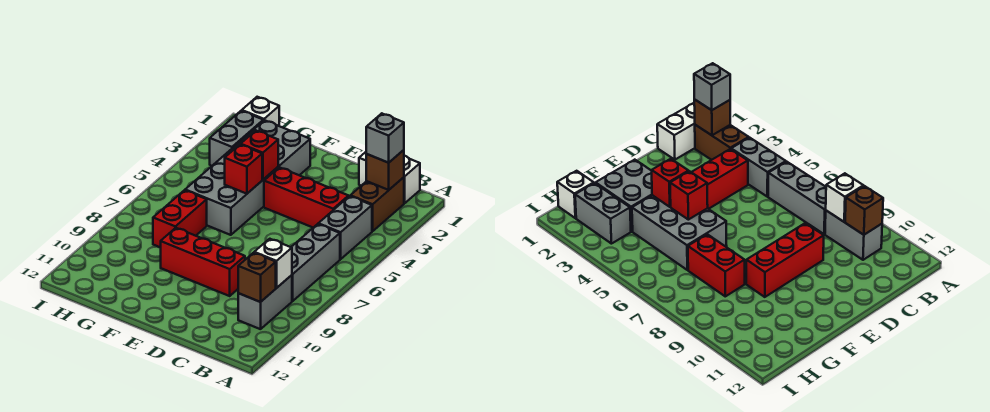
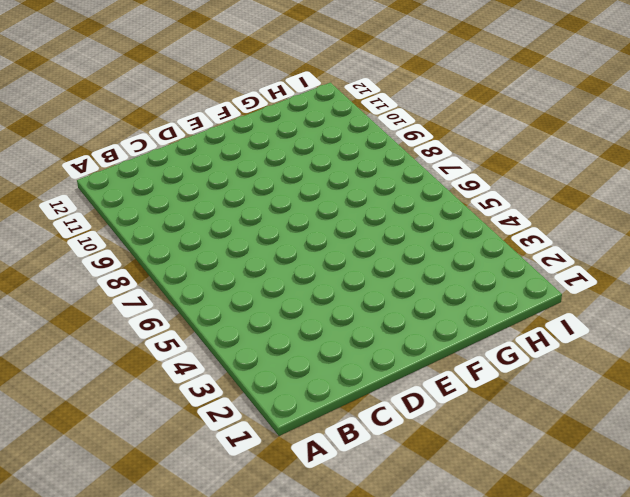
none -> white 1x2 brick [359,152,420,203]
none -> brown 1x2 brick [350,177,404,231]
none -> grey 1x2 brick [318,196,372,259]

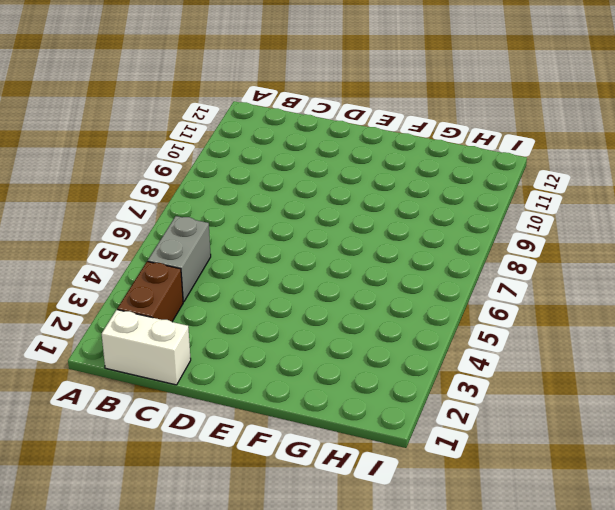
none -> grey 1x3 brick [291,224,340,301]
none -> grey 1x2 brick [238,275,292,329]
none -> red 1x3 brick [264,167,349,228]

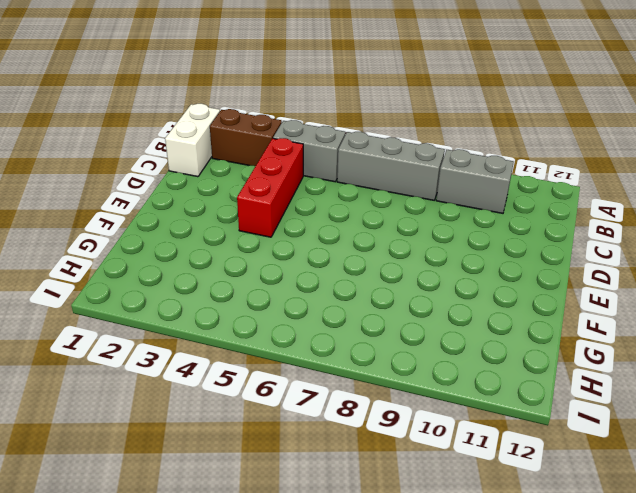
none -> red 1x3 brick [161,228,245,296]
none -> grey 2x2 brick [233,120,310,175]
none -> grey 2x3 brick [185,148,278,235]

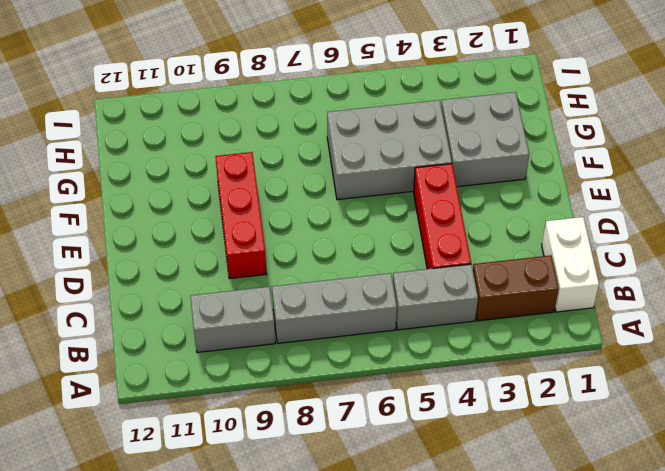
none -> red 1x2 brick [153,190,207,248]
none -> white 1x1 brick [242,97,279,126]
none -> grey 1x2 brick [210,111,263,166]

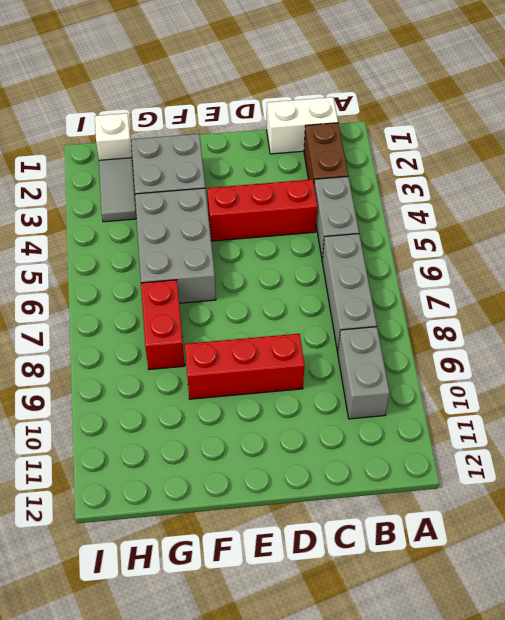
grey 1x2 tile [99,158,136,222] -> grey 1x2 brick [210,111,263,166]
none -> brown 1x1 brick [366,150,404,190]
none -> white 1x1 brick [254,239,292,288]
none -> brown 1x1 brick [238,253,276,302]

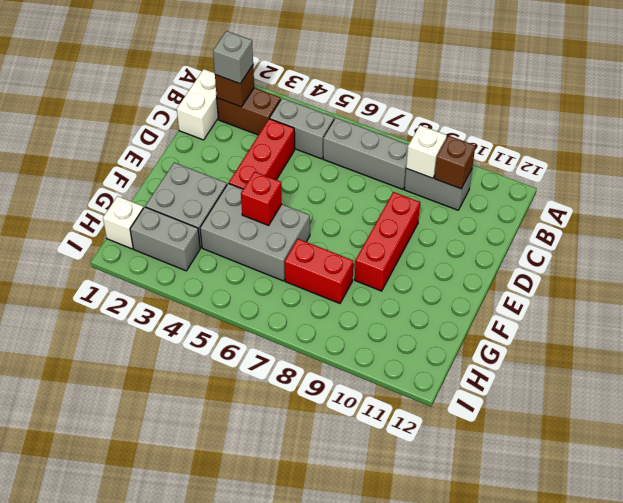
none -> red 1x1 brick [241,131,278,180]

